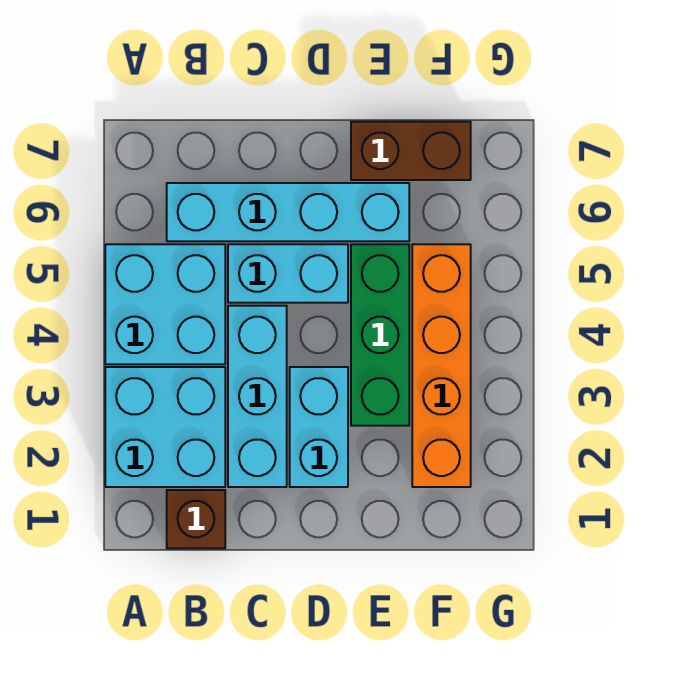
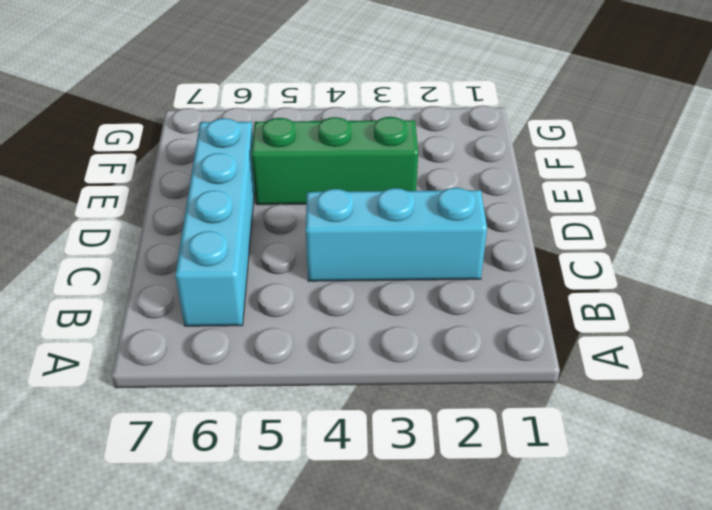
none -> cyan 2x2 brick [105,367,225,487]
none -> cyan 2x2 brick [105,244,225,364]

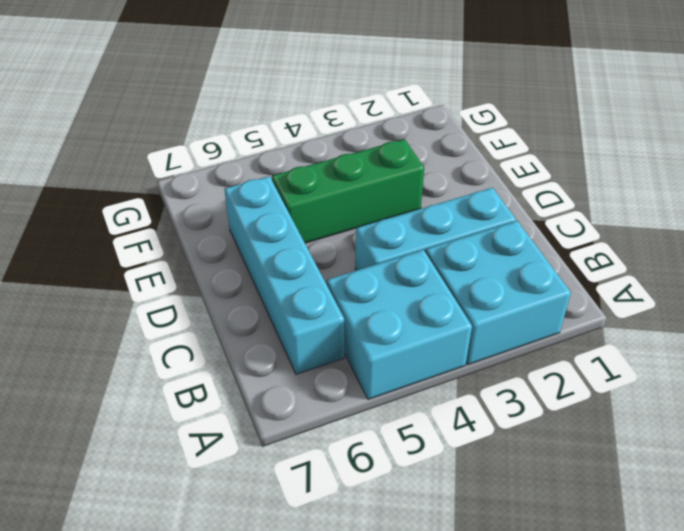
none -> brown 1x1 brick [167,490,225,548]
none -> cyan 1x2 brick [228,244,348,303]

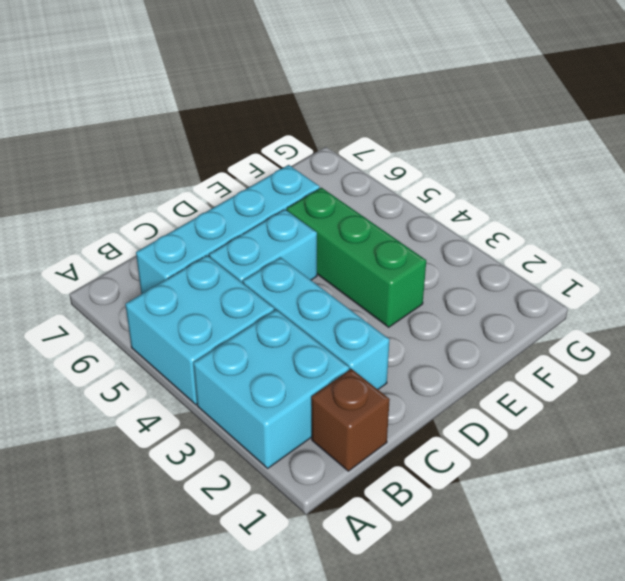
none -> cyan 1x2 brick [290,367,348,487]
none -> brown 1x2 brick [351,122,471,180]

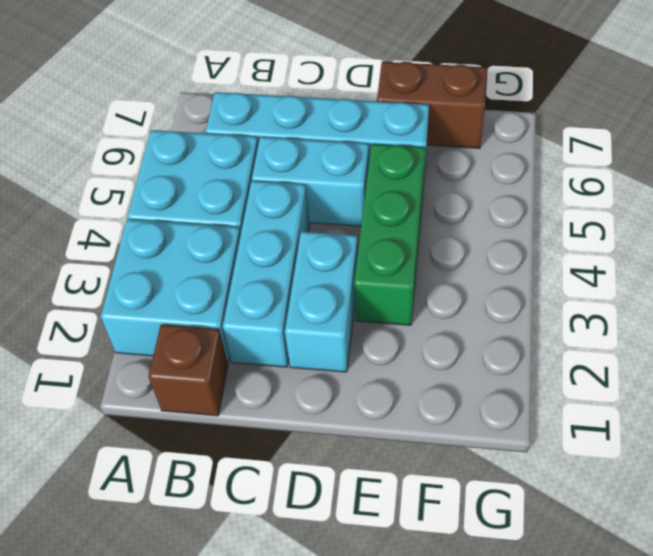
none -> orange 1x4 brick [412,244,471,487]

